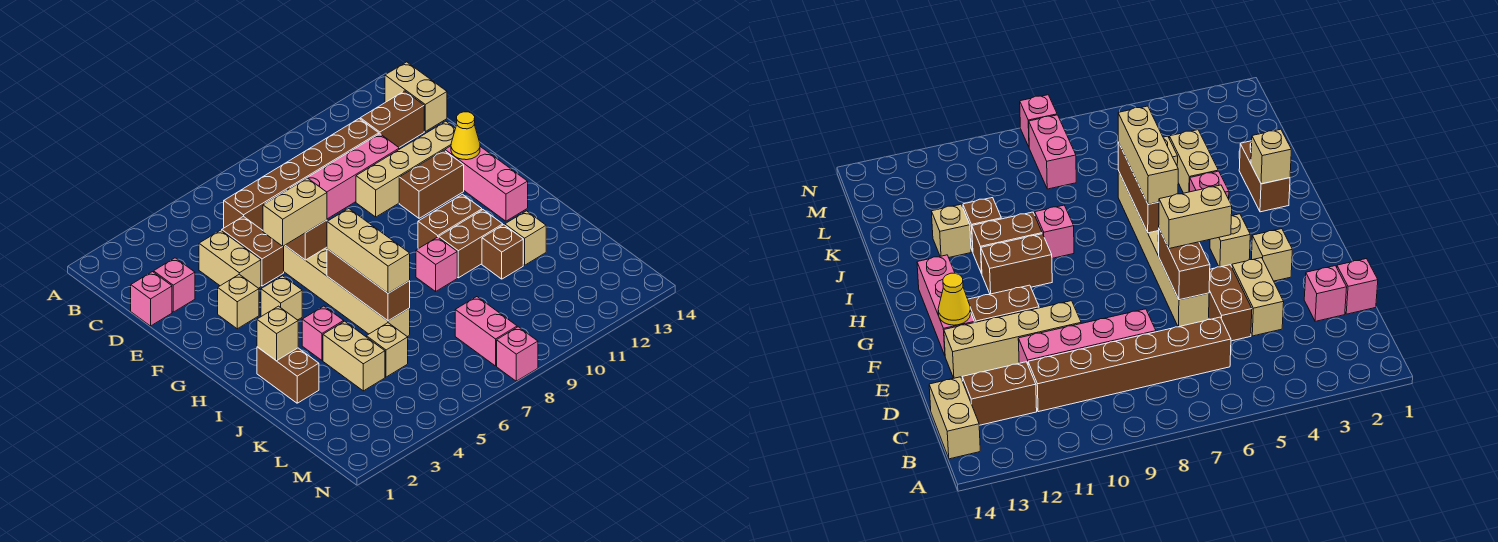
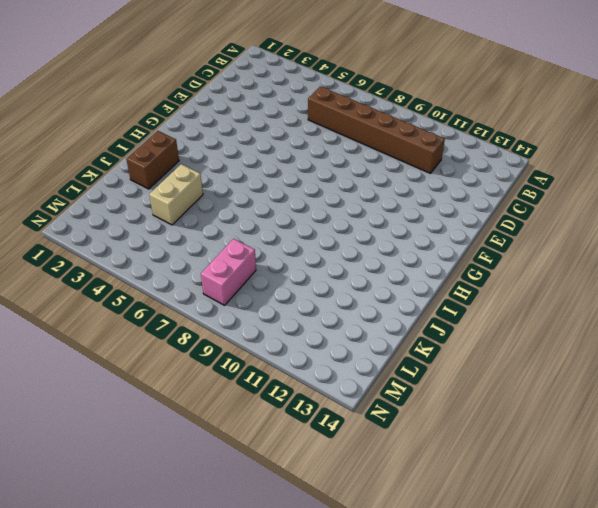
none -> tan 1x2 brick [385,62,447,131]
none -> brown 1x2 brick [360,91,424,147]
none -> pink 1x1 brick [131,272,172,326]
none -> pink 1x1 brick [154,258,195,312]

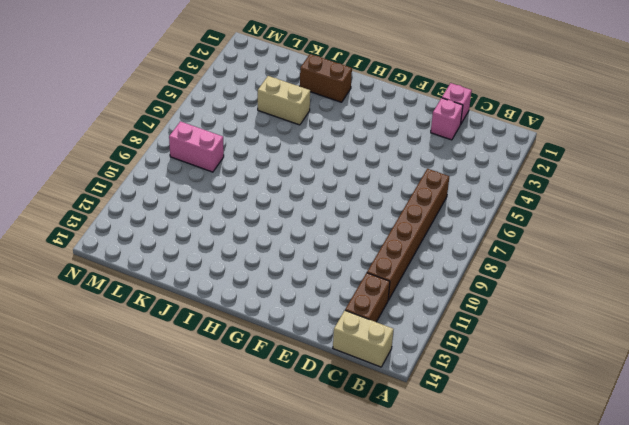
none -> tan 1x2 brick [199,230,261,288]
none -> brown 1x2 brick [222,216,284,286]
none -> pink 1x4 brick [291,134,399,219]
none -> tan 1x6 brick [284,245,410,337]

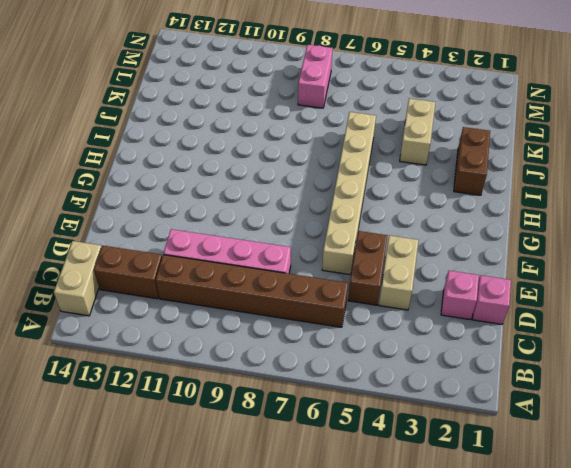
none -> tan 1x4 brick [356,121,456,217]
none -> tan 1x1 brick [218,274,259,329]
none -> brown 1x2 brick [399,150,464,218]
none -> pink 1x3 brick [445,146,528,221]

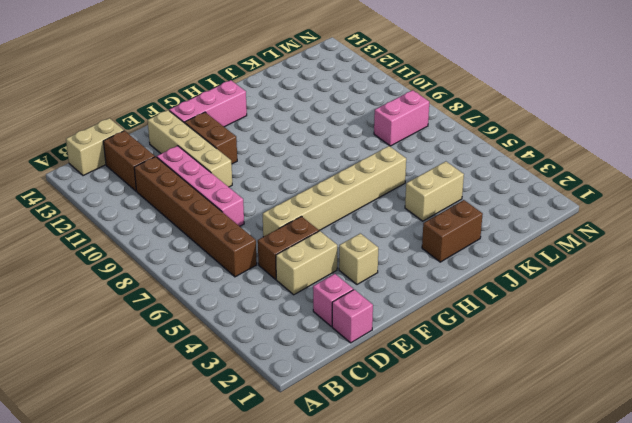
none -> tan 1x1 brick [261,276,302,320]
none -> brown 1x2 brick [418,194,482,249]
none -> pink 1x1 brick [302,306,344,360]
none -> pink 1x1 brick [416,237,457,291]

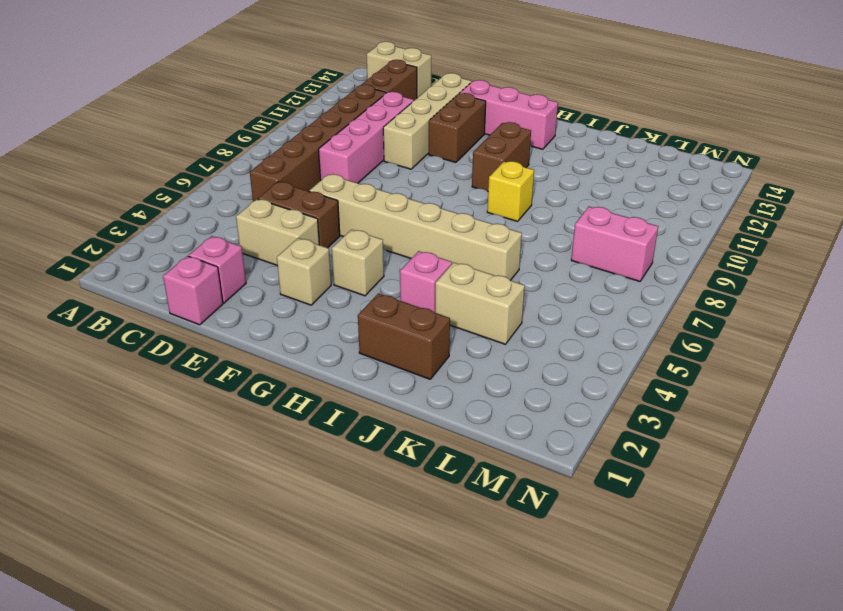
yellow 1x1 brick [487,161,534,221] -> pink 1x1 brick [416,237,457,291]
none -> brown 1x2 brick [439,210,503,278]
none -> brown 1x1 brick [482,225,523,279]
none -> tan 1x1 brick [505,211,546,265]
none -> tan 1x1 brick [366,323,408,377]

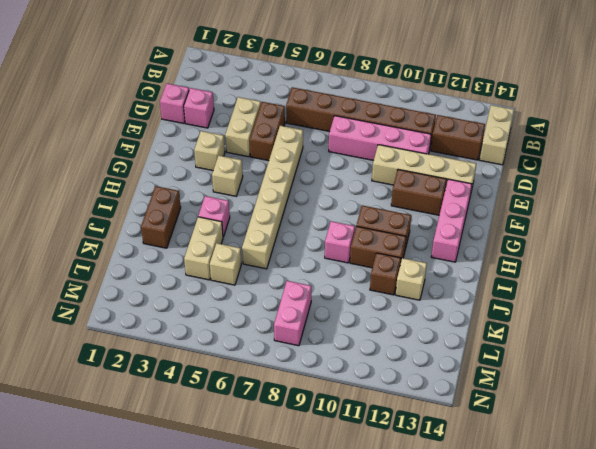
none -> pink 1x1 brick [497,327,538,381]
none -> brown 1x2 brick [285,220,327,260]
none -> yellow 1x1 cone [451,112,480,160]
none -> brown 1x3 brick [327,249,410,321]

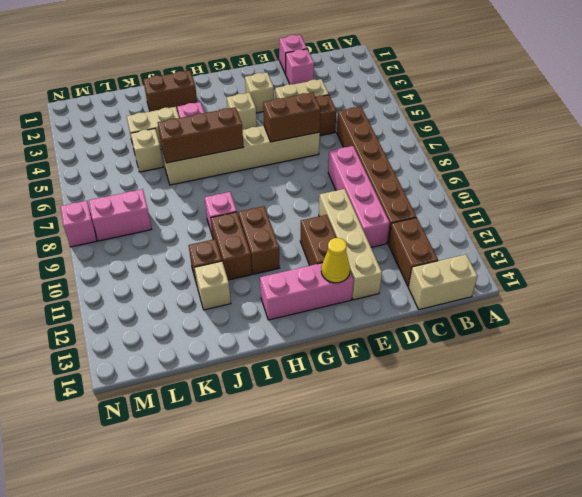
none -> tan 1x1 brick [257,306,298,361]
none -> tan 1x2 brick [263,178,327,246]
none -> tan 1x3 brick [327,209,410,293]

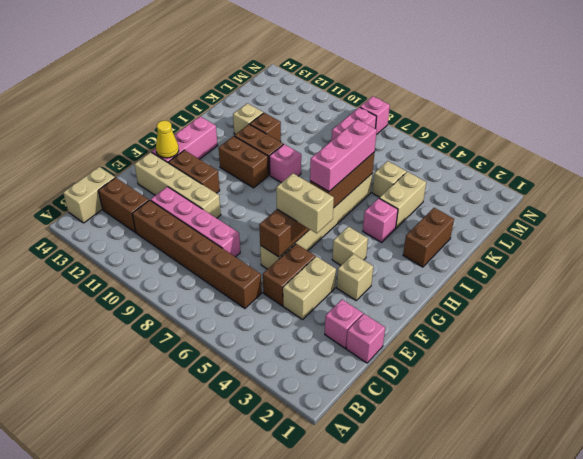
pink 1x3 brick [310,119,377,191] -> tan 1x3 brick [327,209,410,293]
none -> tan 1x1 brick [257,306,298,361]

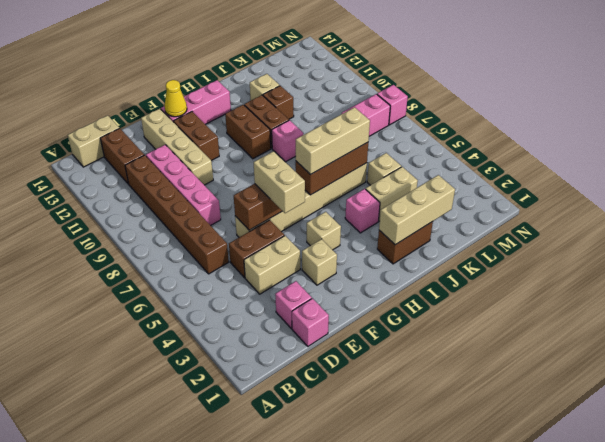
tan 1x3 brick [379,175,455,245] -> tan 1x1 brick [257,306,298,361]

